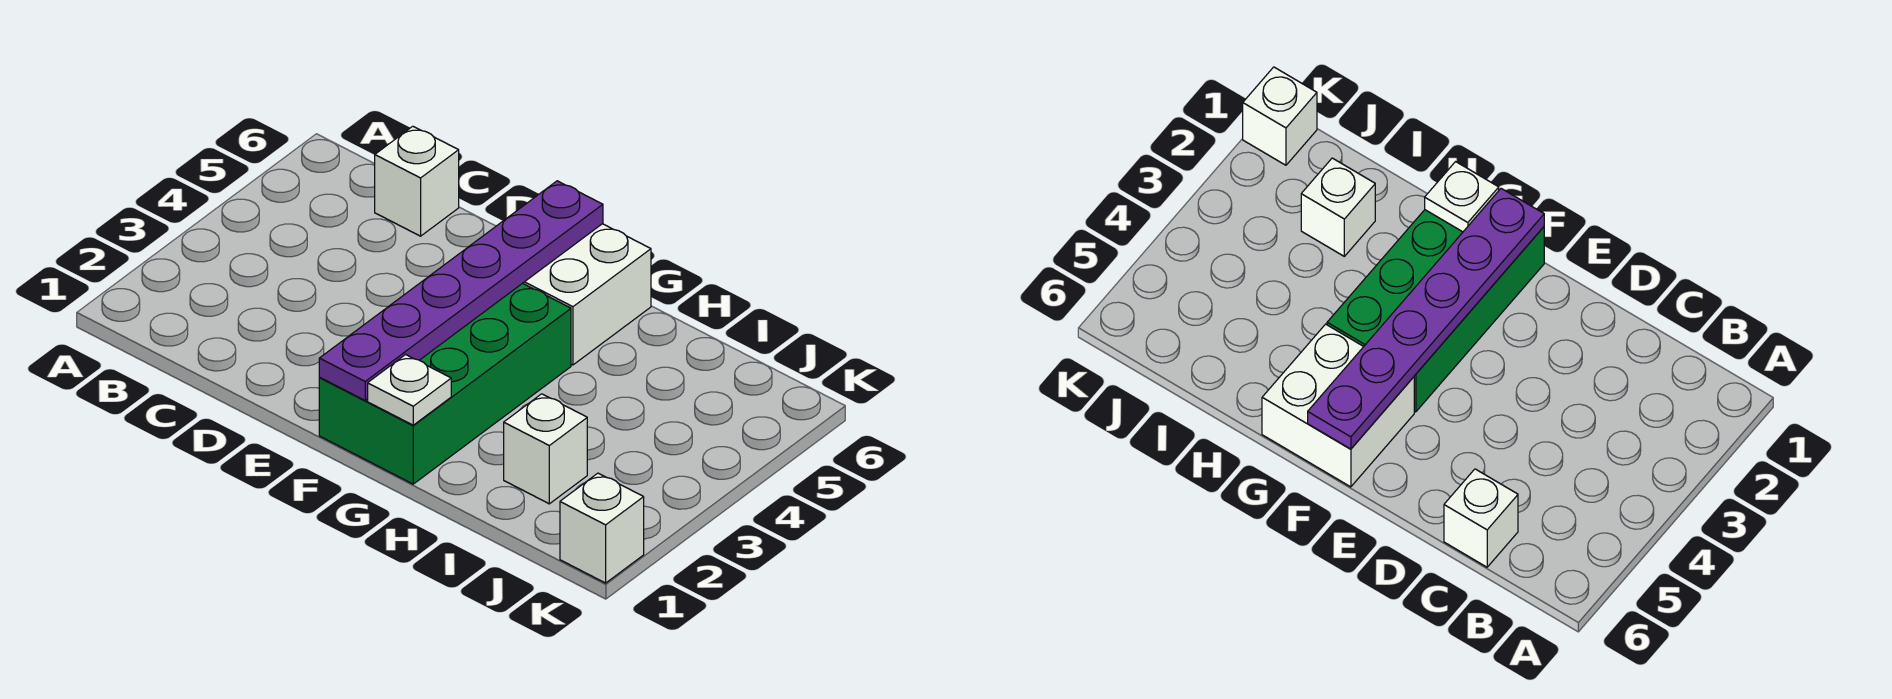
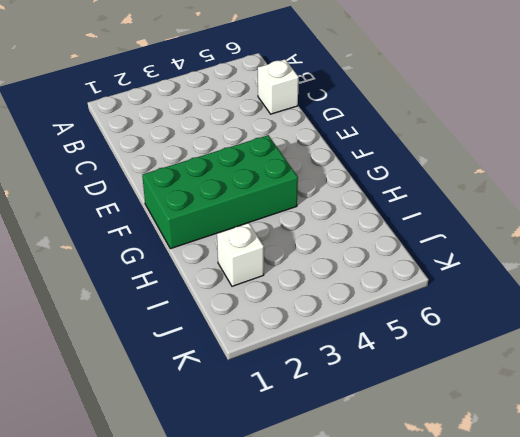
none -> white 2x2 brick [523,224,651,365]
none -> white 1x1 brick [560,473,644,583]

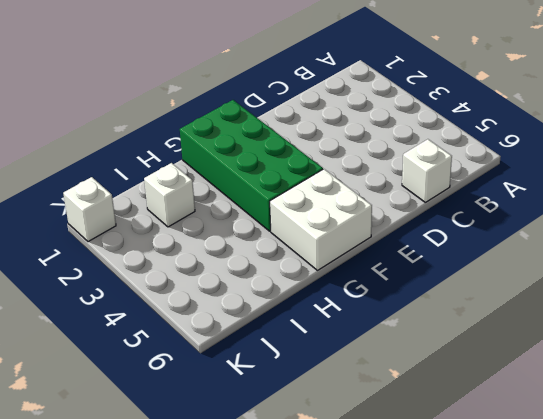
none -> purple 1x6 plate [319,181,603,400]
none -> white 1x1 plate [368,355,451,425]

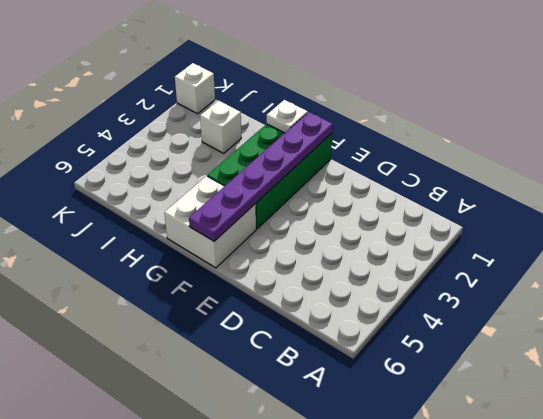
none -> white 1x1 brick [375,126,459,236]

